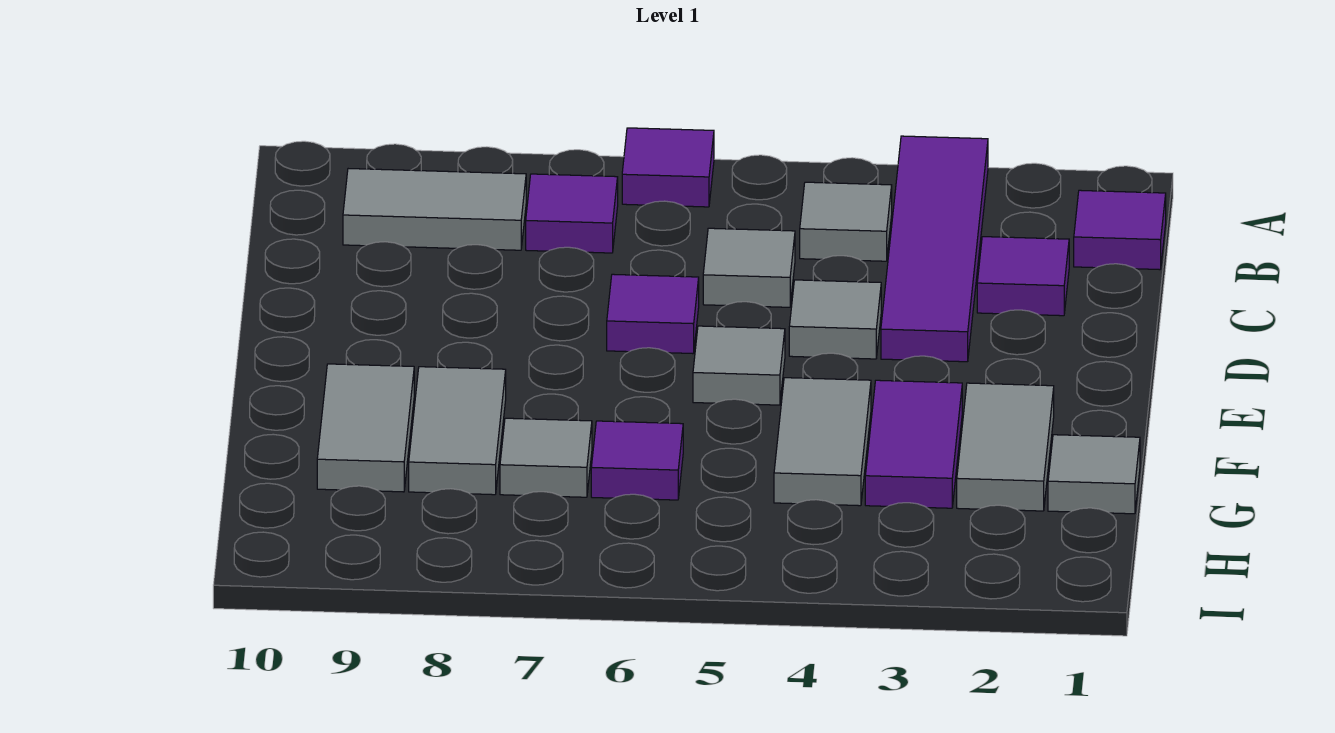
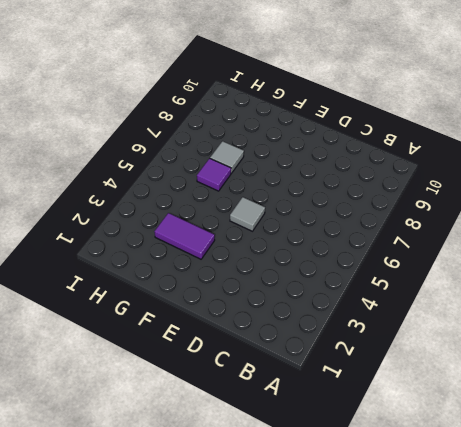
none -> purple 1x4 tile [881,136,988,362]
none -> purple 1x1 tile [622,128,714,207]
none -> purple 1x1 tile [1074,190,1166,270]

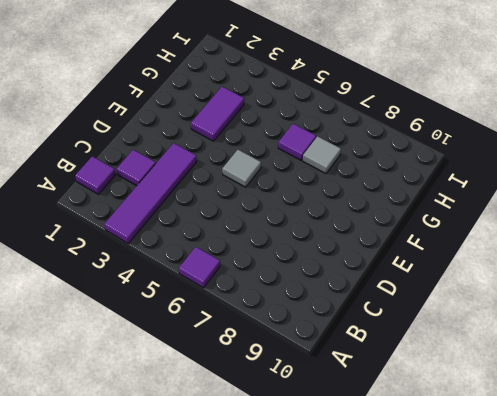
none -> grey 1x1 tile [800,182,892,261]
none -> purple 1x1 tile [526,174,618,253]
none -> grey 1x2 tile [343,169,526,250]

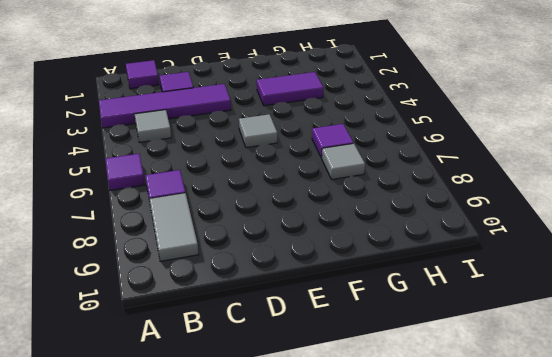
none -> grey 1x1 tile [703,228,795,307]
none -> grey 1x1 tile [789,280,881,359]
none -> purple 1x1 tile [607,274,699,354]

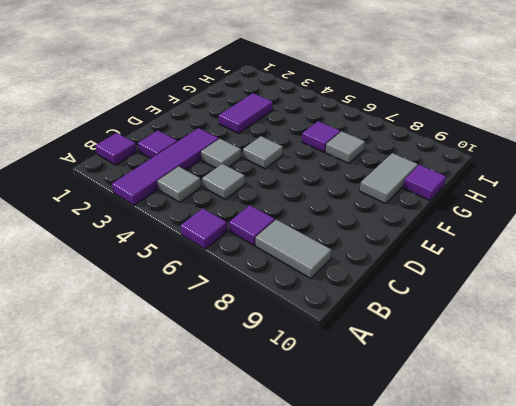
purple 1x1 tile [403,165,446,200] -> purple 1x1 tile moved to [607,274,699,354]
none -> grey 1x2 tile [957,383,1054,511]
none -> grey 1x2 tile [774,378,871,506]
none -> grey 1x2 tile [409,367,506,495]

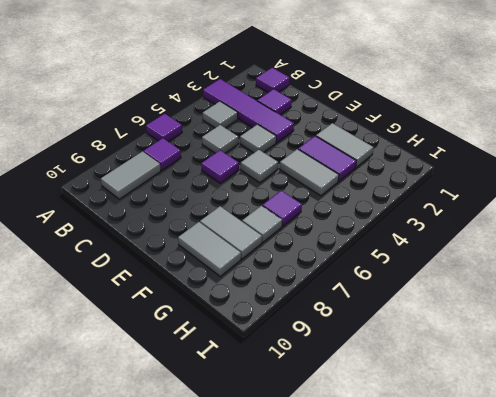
none -> grey 1x1 tile [1048,435,1140,514]

